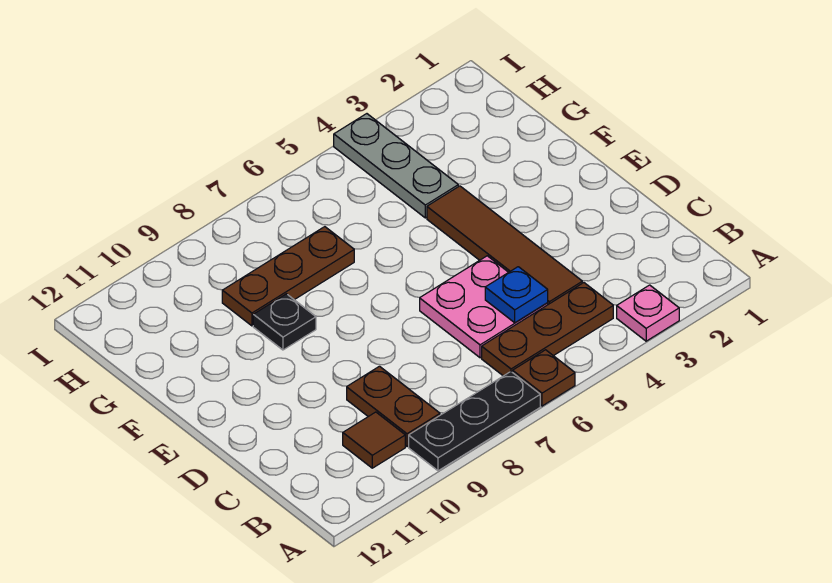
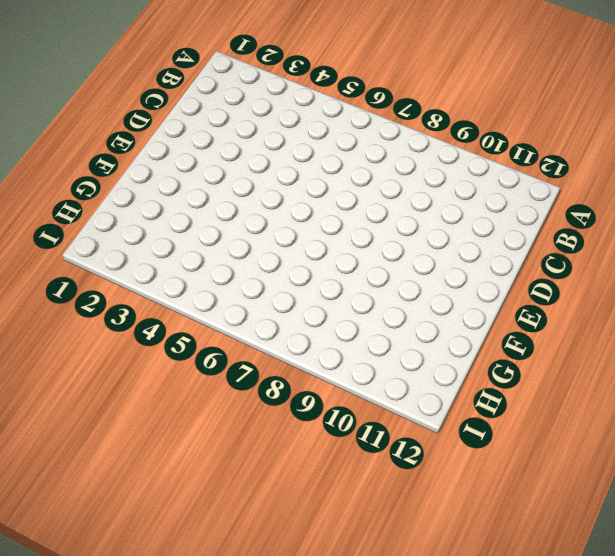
none -> pink 1x1 plate [617,285,679,341]
none -> brown 1x1 plate [513,350,575,406]
none -> black 1x3 plate [409,372,540,471]

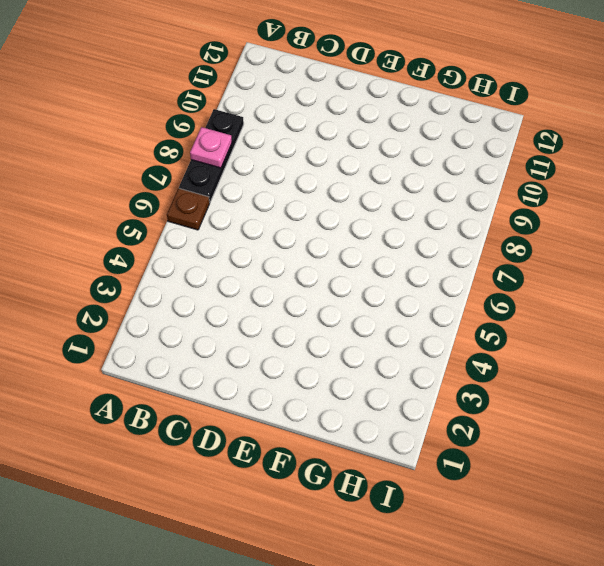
pink 1x1 plate [190,127,232,168] -> pink 1x1 plate moved to [617,285,679,341]
none -> brown 1x3 plate [482,283,613,376]
none -> brown 1x2 plate [347,366,440,447]
none -> brown 1x1 tile [343,412,405,468]

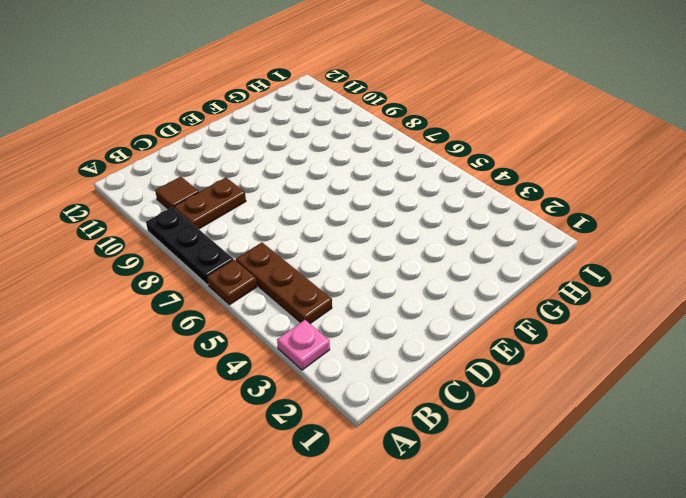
none -> brown 1x4 tile [427,186,582,304]
none -> pink 2x2 plate [420,256,548,358]
none -> black 1x1 plate [253,294,316,350]

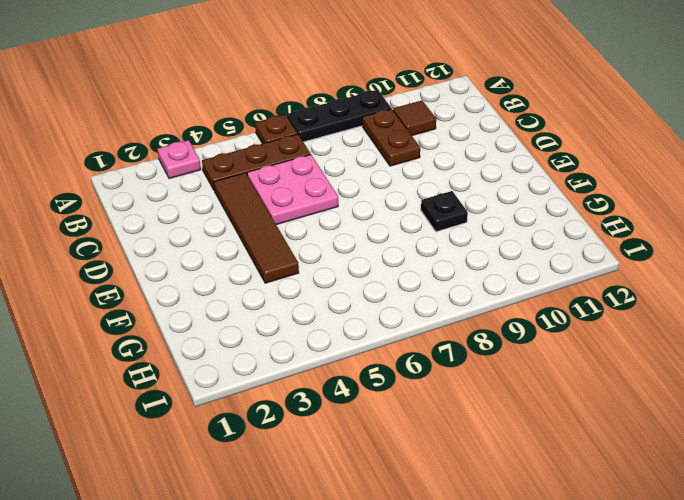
none -> grey 1x3 plate [334,114,458,218]
none -> brown 1x3 plate [222,227,354,326]
none -> blue 1x1 plate [485,267,548,323]

